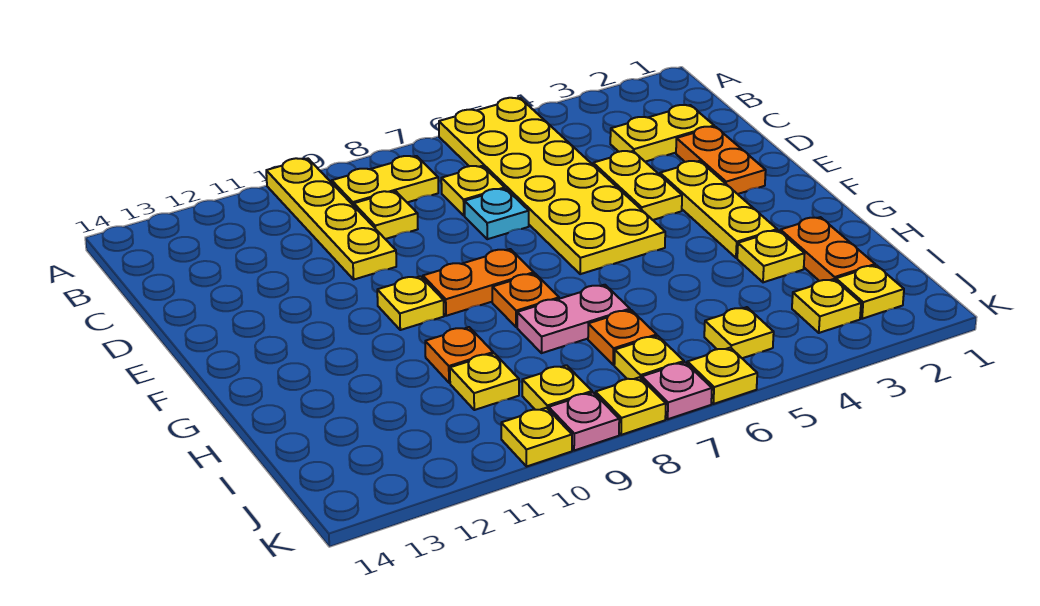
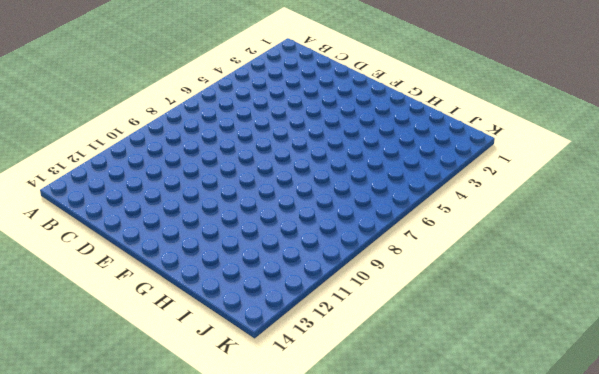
none -> yellow 2x6 plate [439,98,665,274]
none -> yellow 1x4 plate [266,158,396,279]
none -> yellow 1x2 plate [332,156,438,206]

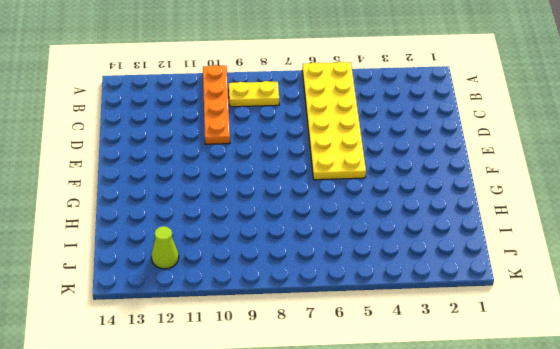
orange 1x4 plate [203,65,230,144] -> yellow 1x4 plate [266,158,396,279]
lime 1x1 cone [151,226,179,269] -> none
none -> yellow 1x2 plate [610,105,714,162]
none -> yellow 1x1 plate [441,166,505,216]
none -> yellow 1x1 plate [354,191,418,239]

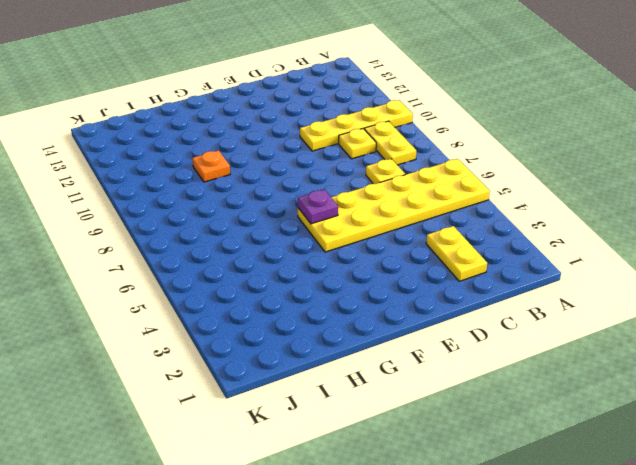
purple 1x1 plate [298,189,338,224] -> none
none -> orange 1x2 plate [676,127,766,194]
none -> yellow 1x2 plate [593,151,682,220]
none -> cyan 1x1 plate [465,189,529,239]

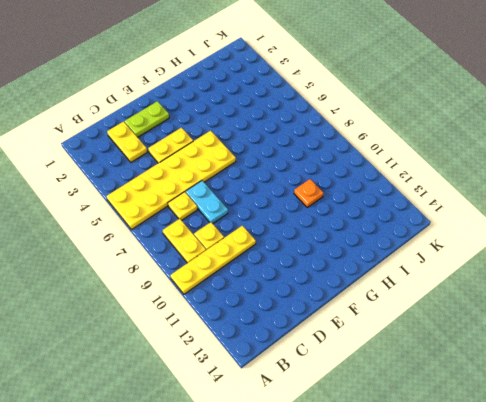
lime 1x2 plate [125,101,169,137] -> orange 1x2 plate [676,127,766,194]
cyan 1x2 plate [186,181,228,224] -> cyan 1x1 plate [465,189,529,239]
none -> yellow 1x3 plate [660,161,777,258]
none -> orange 1x2 plate [423,249,534,316]
none -> yellow 1x1 plate [377,276,444,330]

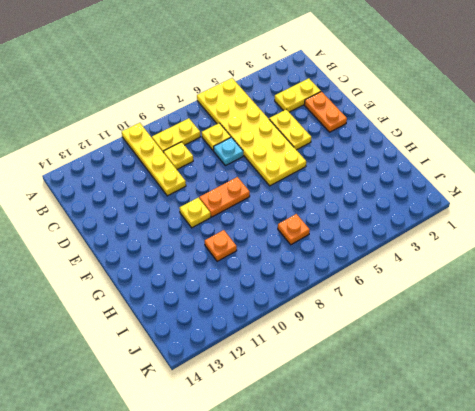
none -> yellow 1x3 plate [660,161,777,258]
none -> orange 1x1 plate [492,274,559,327]
none -> orange 1x2 plate [780,217,875,281]

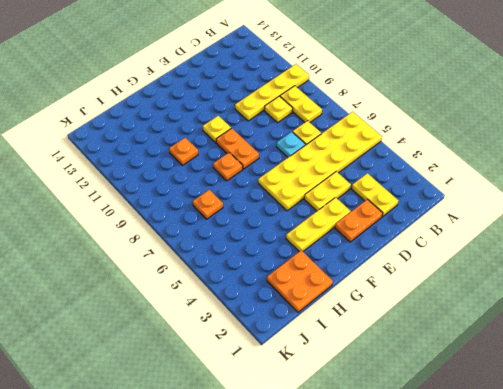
orange 2x2 plate [267,251,333,312] -> orange 1x2 plate [780,217,875,281]
none -> yellow 1x1 plate [737,230,805,282]
none -> pink 1x2 plate [517,285,630,353]
none -> yellow 1x1 plate [450,353,519,410]

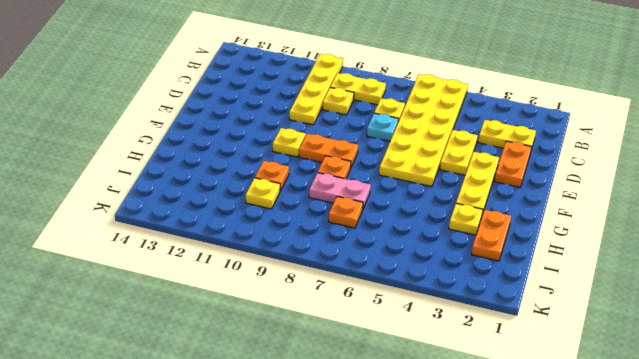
none -> yellow 1x1 plate [836,265,904,319]
none -> yellow 1x1 plate [792,279,861,333]
none -> yellow 1x1 plate [704,307,774,358]

